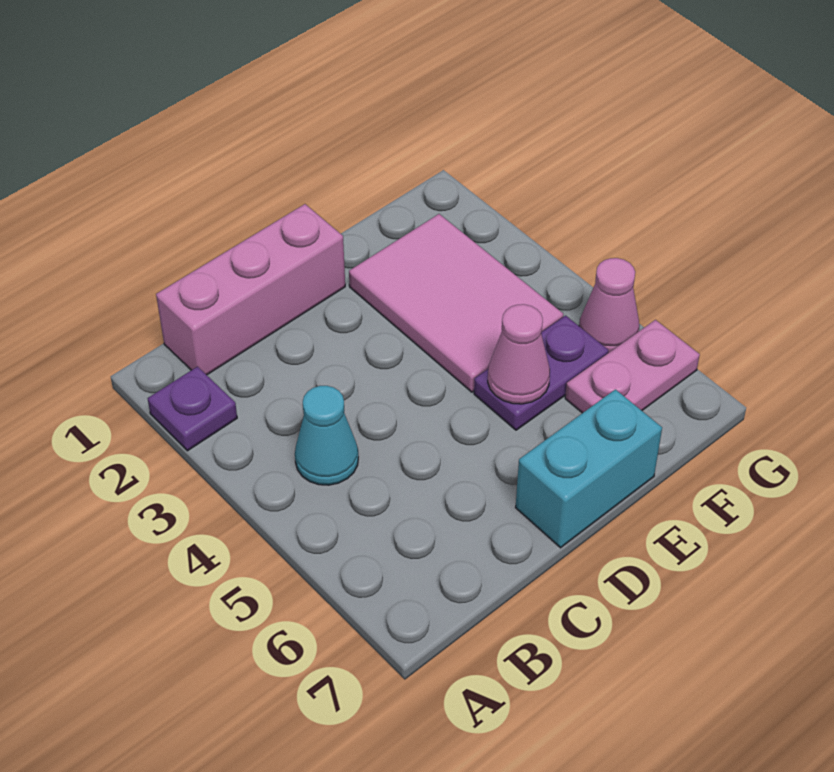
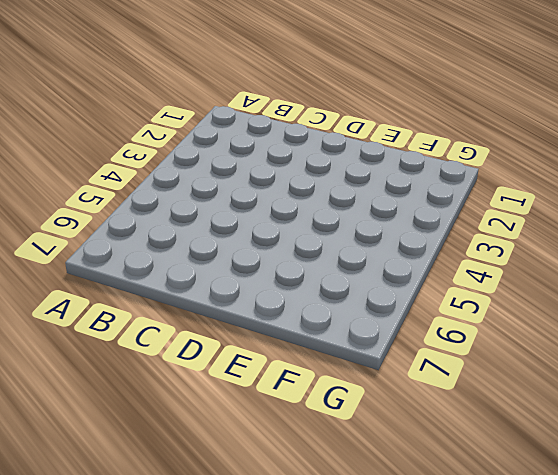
none -> purple 1x1 plate [148,367,237,451]
none -> pink 1x3 brick [156,204,345,375]

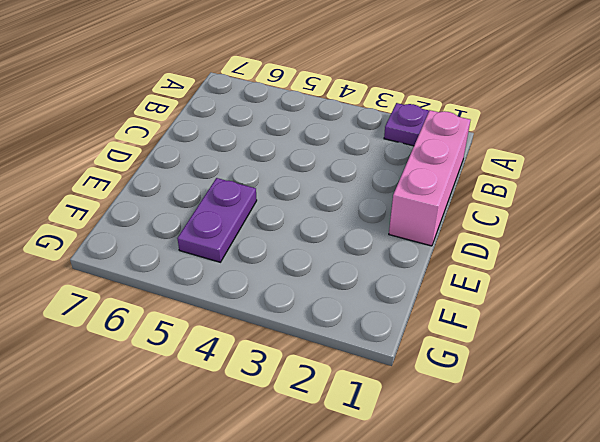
none -> cyan 1x1 cone [295,386,358,485]
none -> cyan 1x2 brick [516,389,662,548]

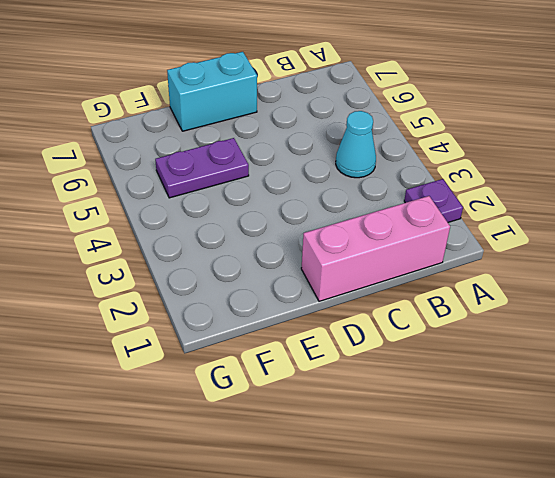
none -> pink 2x3 tile [349,214,563,392]
none -> pink 1x2 plate [565,320,700,413]

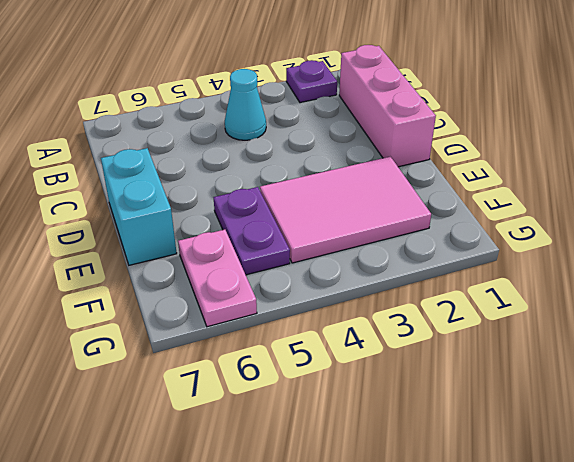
none -> pink 1x1 cone [579,258,639,353]
none -> pink 1x1 cone [488,304,550,404]

